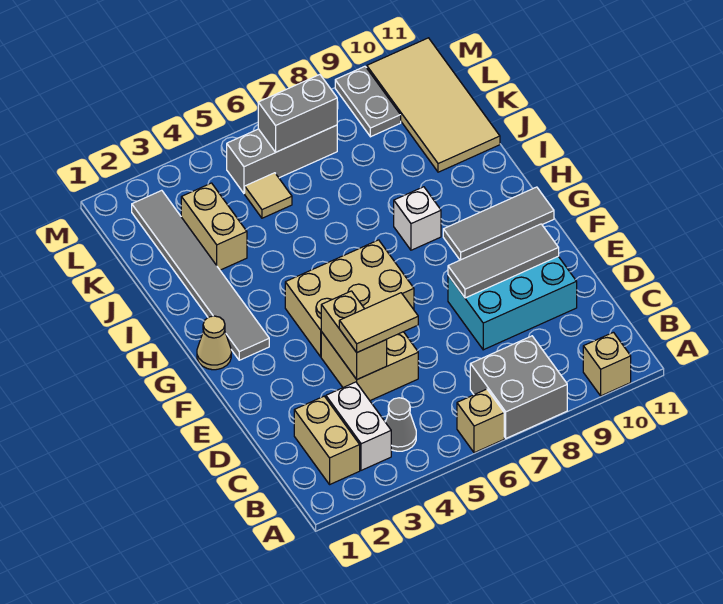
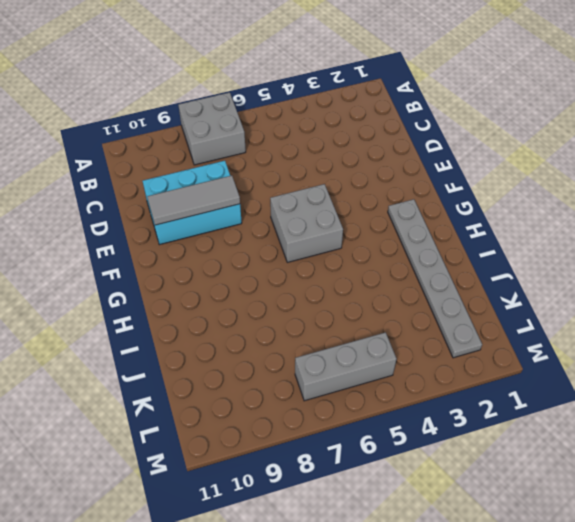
grey 2x2 brick [270,184,343,262] -> tan 2x3 brick [285,240,414,357]
grey 1x6 plate [388,199,482,358] -> grey 1x6 tile [132,190,269,360]
none -> tan 1x1 brick [457,389,504,453]
none -> tan 1x1 brick [583,332,631,396]
none -> tan 1x2 brick [294,396,360,484]

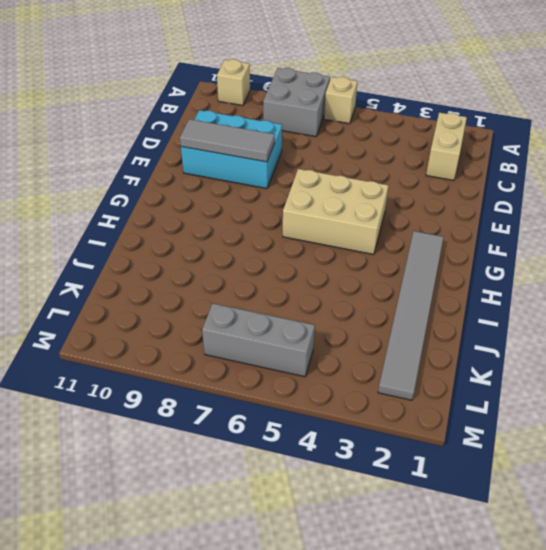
none -> white 1x2 brick [326,382,391,470]
none -> grey 1x1 cone [386,398,416,451]
none -> tan 2x2 brick [321,332,418,401]

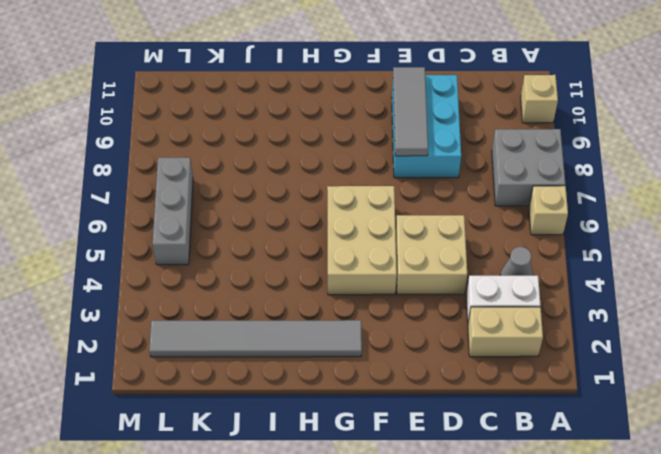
none -> tan 1x1 cone [197,316,231,370]
none -> grey 1x3 tile [443,187,554,260]
none -> white 1x1 brick [394,187,441,250]

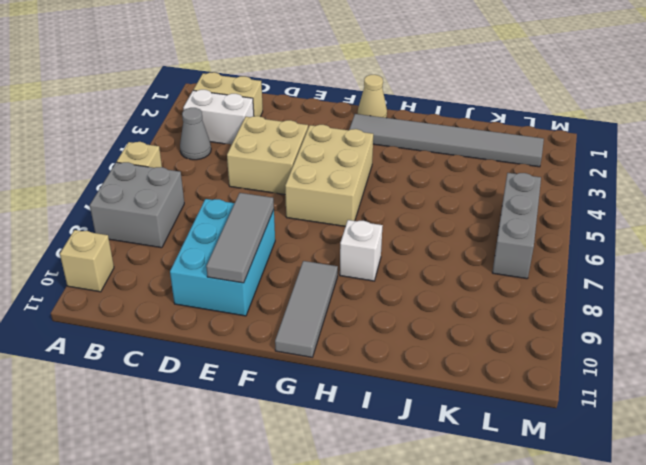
none -> tan 1x2 brick [181,183,247,270]
none -> tan 2x4 tile [367,38,500,172]
none -> tan 1x1 tile [245,173,292,218]

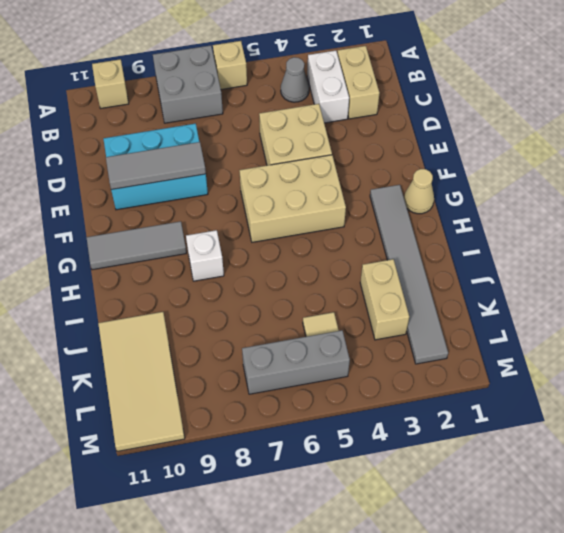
none -> grey 1x2 plate [335,66,401,137]
none -> tan 1x2 brick [321,291,387,379]
none -> grey 1x2 brick [258,75,337,152]

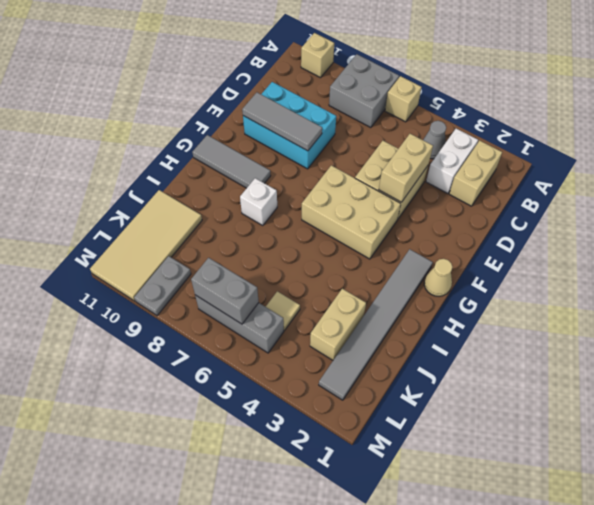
none -> tan 1x2 tile [339,293,418,352]

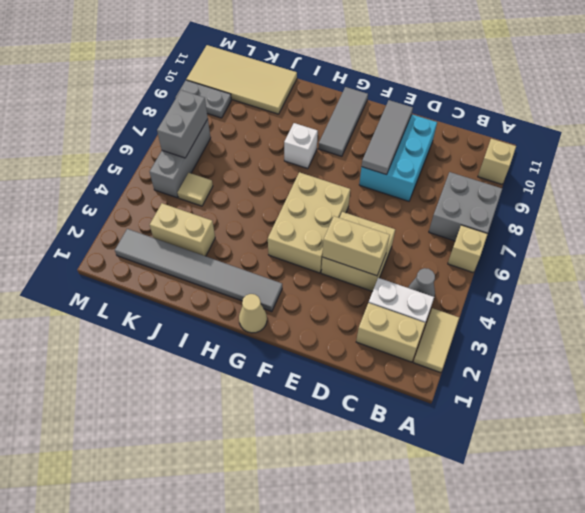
tan 1x2 tile [413,308,459,373] -> tan 1x2 tile moved to [339,293,418,352]

